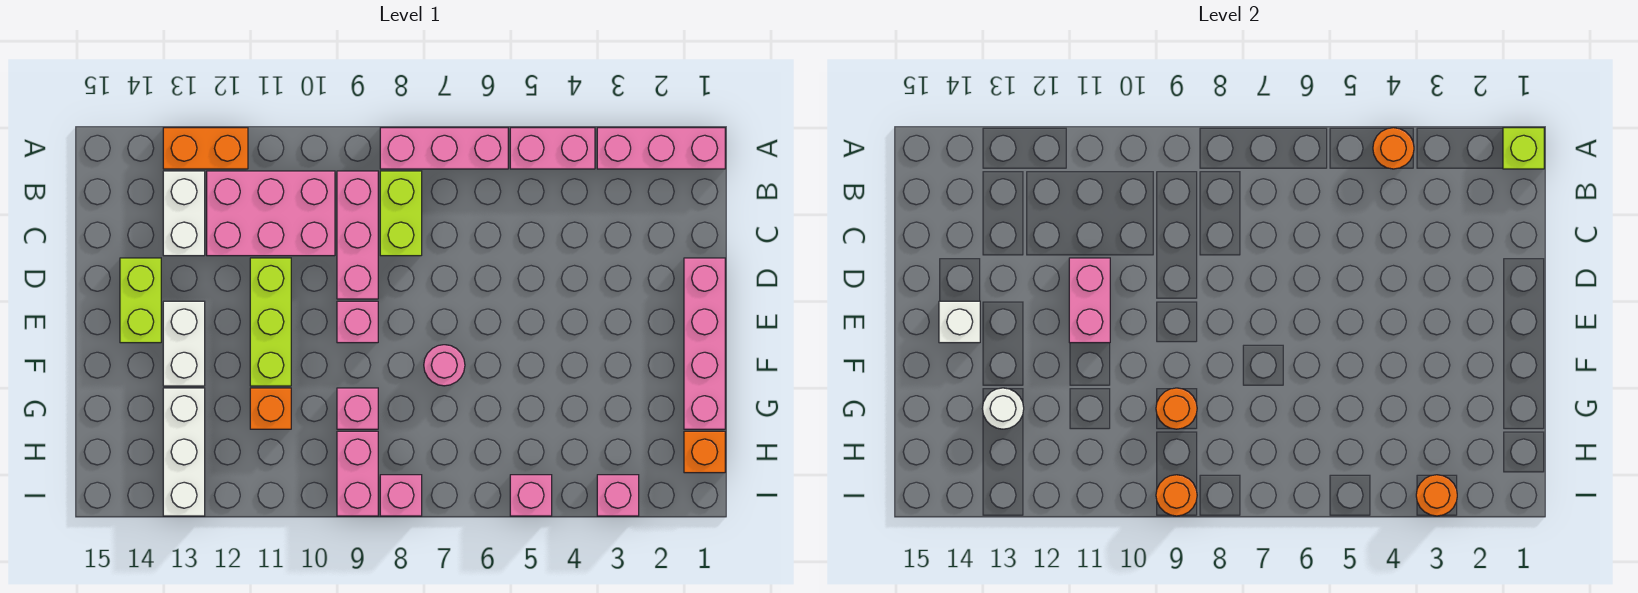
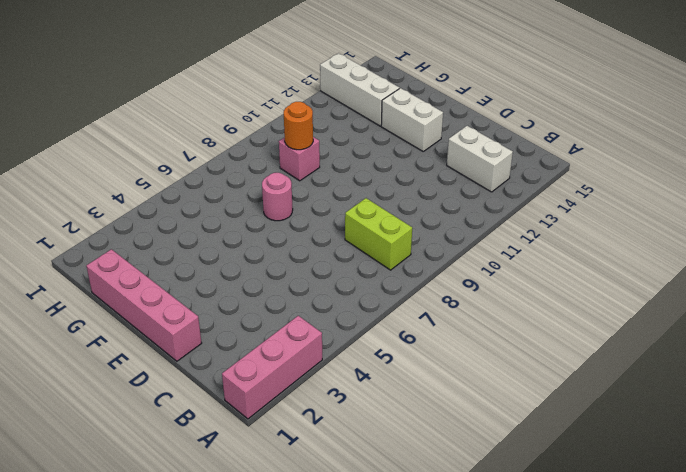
none -> pink 1x2 brick [510,128,595,169]
none -> pink 1x3 brick [380,128,508,169]
none -> orange 1x2 brick [163,128,248,169]
none -> pink 1x3 brick [337,171,378,299]

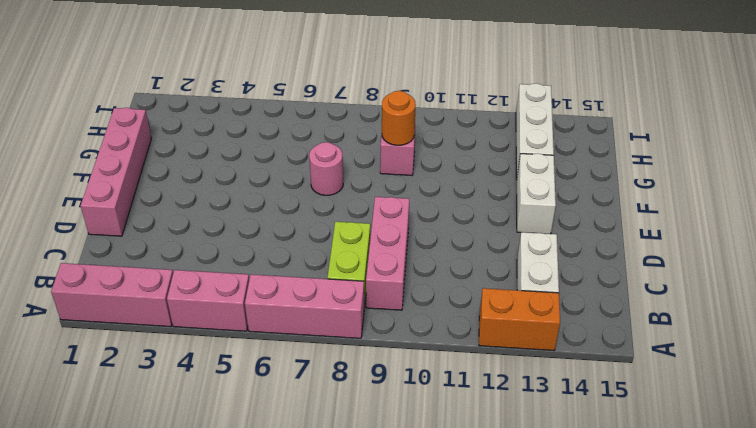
none -> pink 2x3 brick [207,171,335,256]
none -> lime 1x3 brick [250,258,291,386]
none -> lime 1x2 brick [120,258,161,343]
none -> pink 1x1 brick [337,301,378,343]

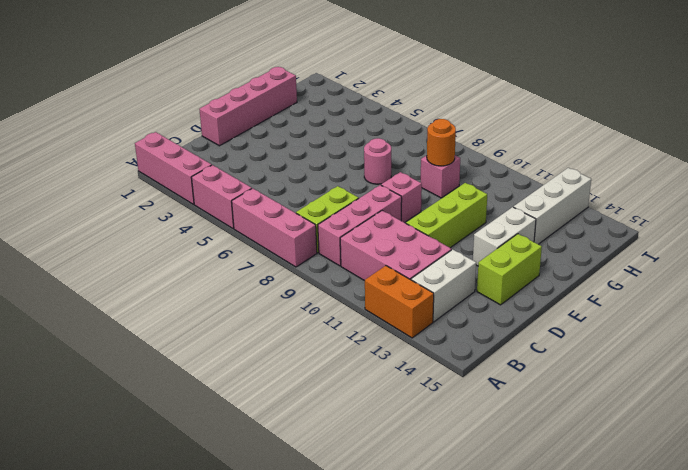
none -> orange 1x1 brick [250,388,291,429]
none -> orange 1x1 brick [684,431,725,473]
none -> pink 1x2 brick [337,431,378,516]
none -> pink 1x1 brick [597,475,639,516]

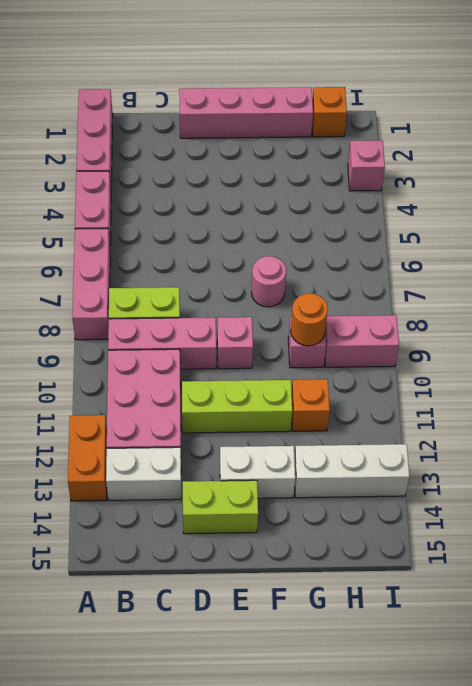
none -> pink 1x1 brick [510,475,552,516]
none -> pink 1x1 brick [380,475,422,516]
none -> lime 1x1 brick [1503,128,1544,169]
none -> orange 1x1 round brick [1373,128,1414,169]

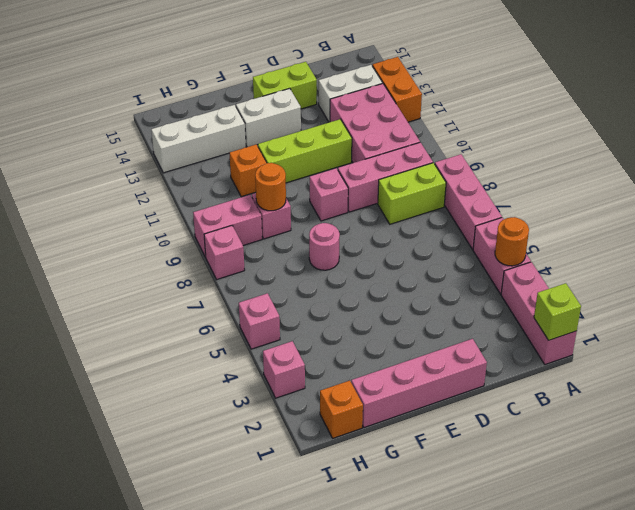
none -> pink 1x2 brick [1069,258,1110,343]
none -> white 1x1 brick [939,301,980,343]
none -> white 1x1 round brick [982,388,1024,429]
none -> orange 1x1 round brick [1416,475,1457,516]

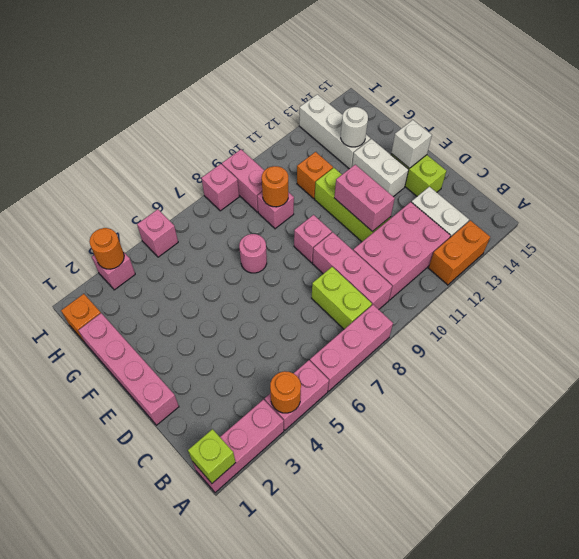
none -> orange 1x1 round brick [1156,475,1197,516]

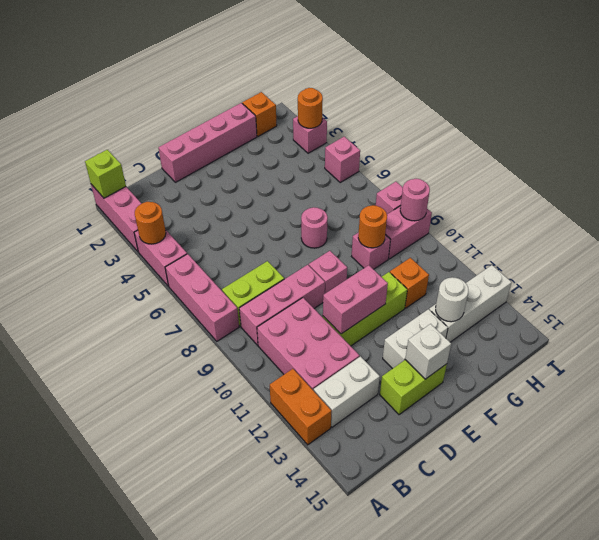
pink 1x1 round brick [400,179,430,221] -> orange 1x1 round brick [1156,475,1197,516]

